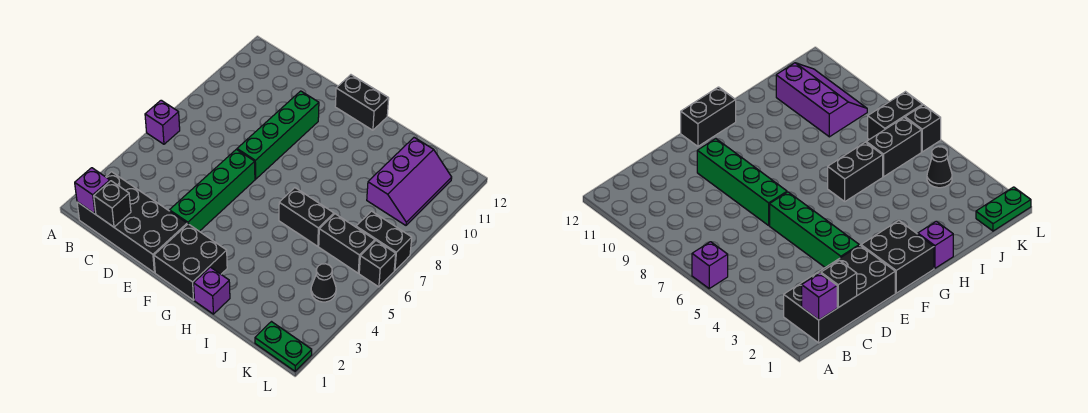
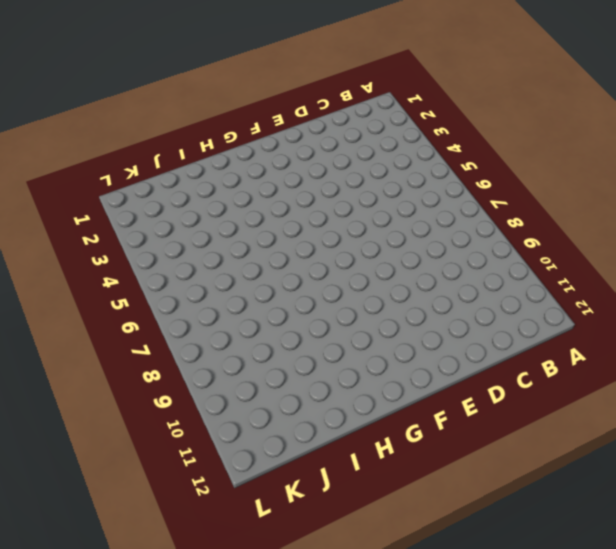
none -> purple 1x1 brick [145,100,180,144]
none -> black 2x4 brick [77,172,187,273]
none -> green 1x4 brick [170,149,255,231]

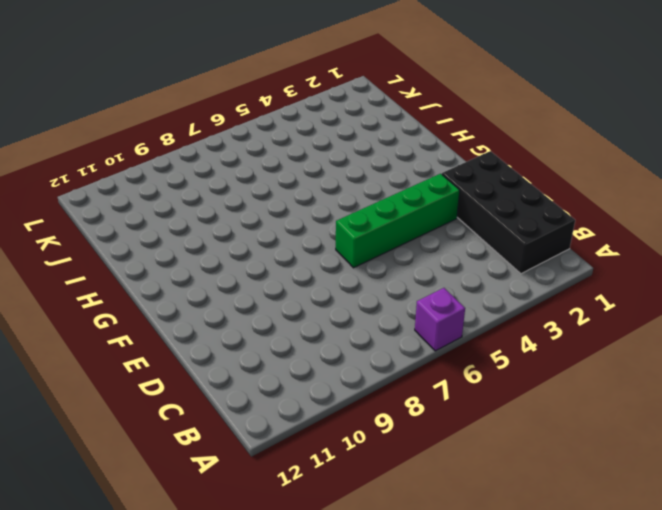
none -> green 1x4 brick [237,91,319,179]
none -> black 2x2 brick [154,224,227,300]
none -> black 1x2 brick [335,75,389,130]

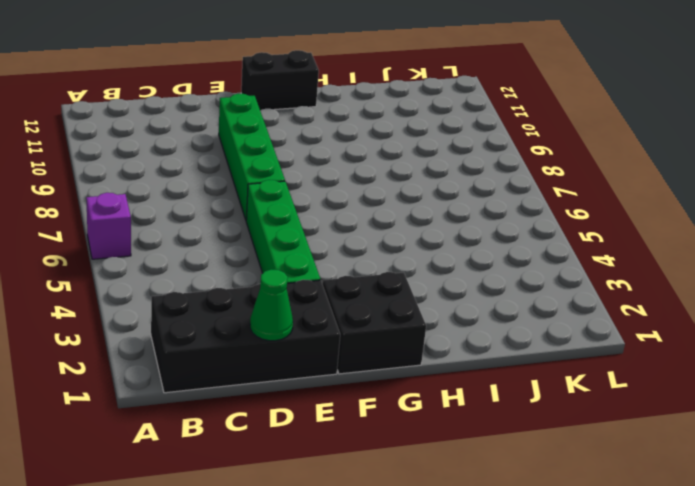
green 1x1 cone [250,269,293,341] -> none
none -> purple 1x1 brick [194,267,230,314]
none -> black 1x2 brick [279,188,334,246]
none -> black 1x2 brick [319,214,375,273]

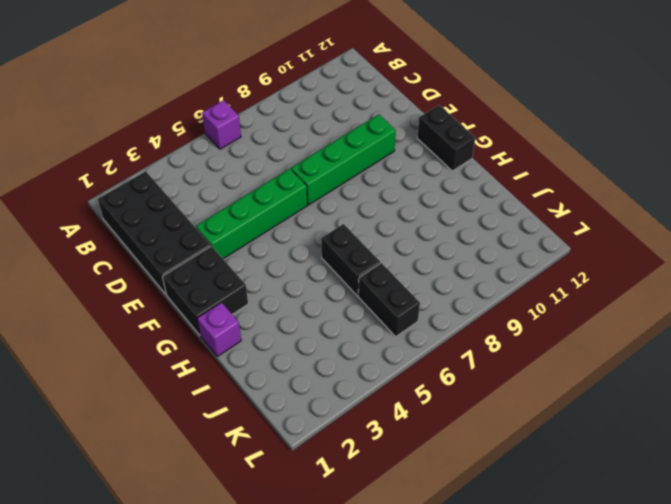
none -> purple 2x3 slope [367,138,452,225]
none -> green 1x2 plate [255,322,312,371]
none -> black 1x1 cone [311,264,336,302]

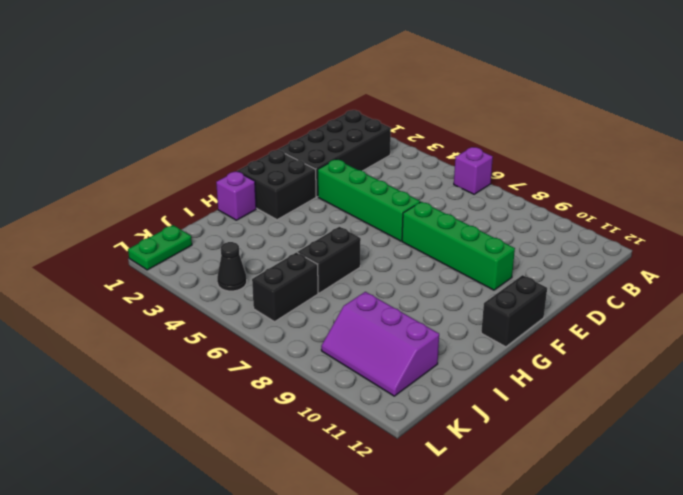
none -> black 1x2 brick [356,211,412,271]
none -> black 1x1 brick [359,241,396,287]
none -> purple 1x1 brick [75,168,110,214]

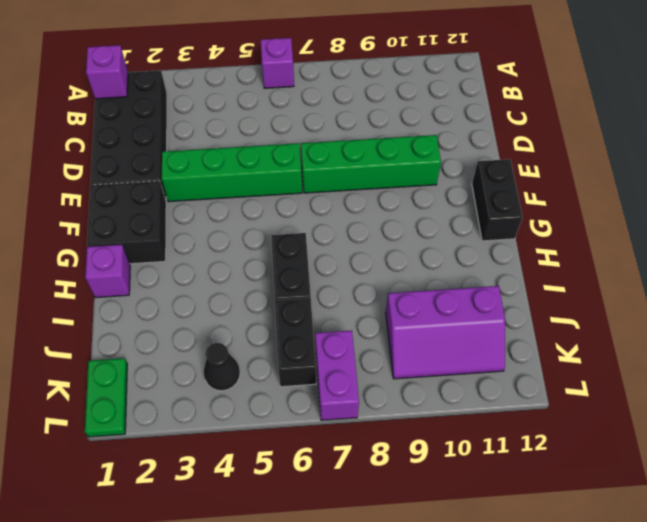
purple 1x2 brick [315,330,359,420] -> black 1x2 brick [356,211,412,271]
none -> black 1x1 brick [359,241,396,287]
none -> black 1x1 brick [94,181,131,227]

